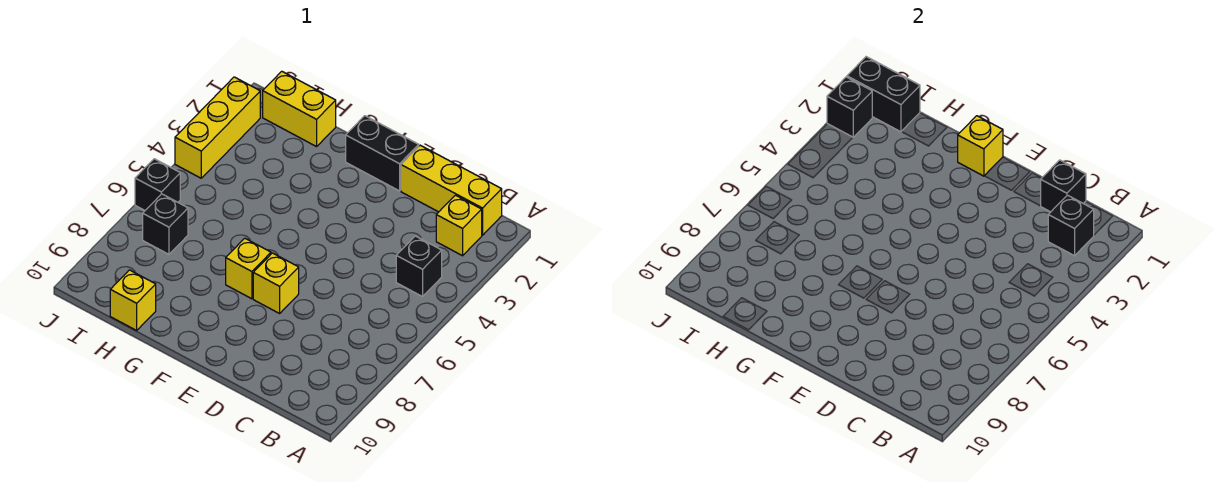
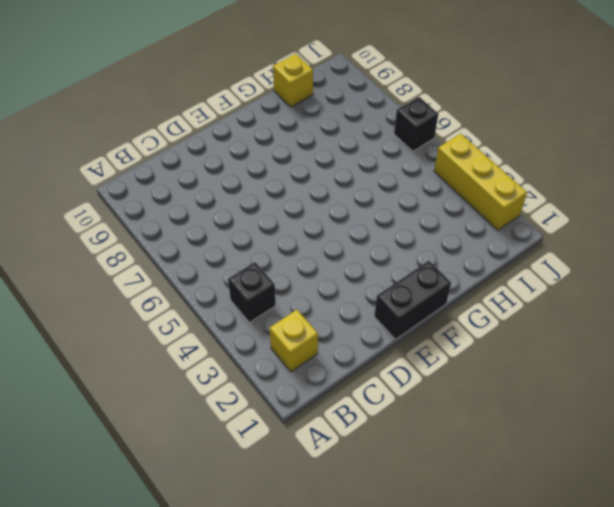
none -> yellow 1x3 brick [401,145,502,235]
none -> yellow 1x1 brick [253,253,299,313]
none -> yellow 1x1 brick [226,238,271,299]

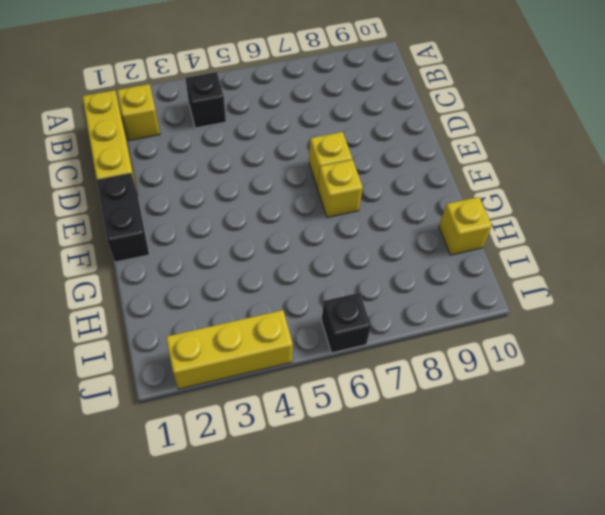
none -> yellow 1x2 brick [263,71,336,147]
none -> black 1x1 brick [143,194,188,254]
none -> black 1x1 brick [1048,195,1094,256]

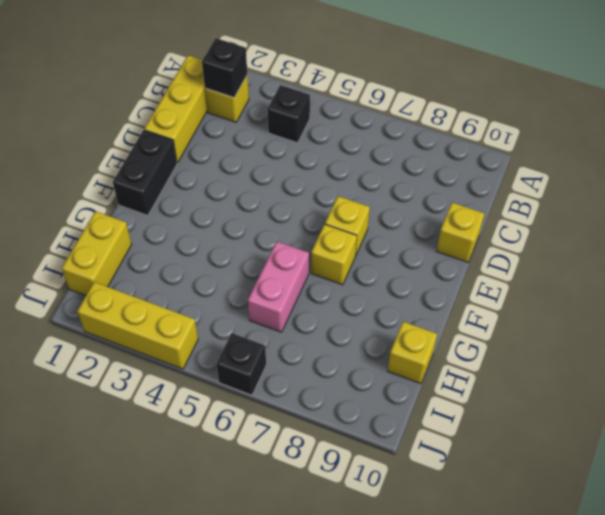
yellow 1x1 brick [437,203,485,262] -> yellow 1x1 brick moved to [958,116,1003,176]
pink 1x2 brick [248,242,309,332] -> none
none -> black 1x1 brick [143,194,188,254]
none -> black 1x1 brick [1041,160,1086,212]
none -> black 1x2 brick [847,57,920,132]

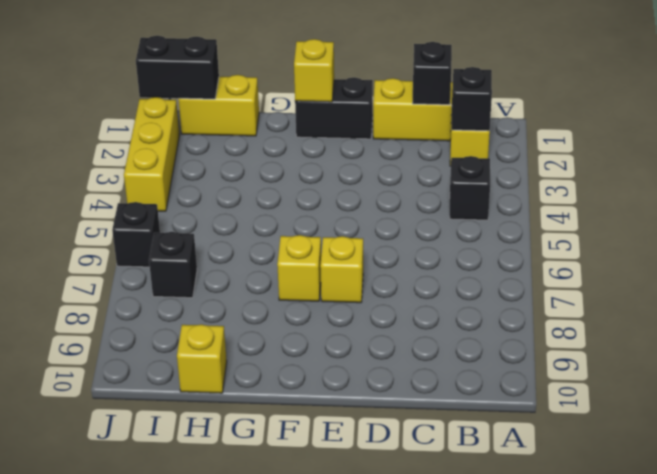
none -> black 1x1 brick [827,77,872,137]

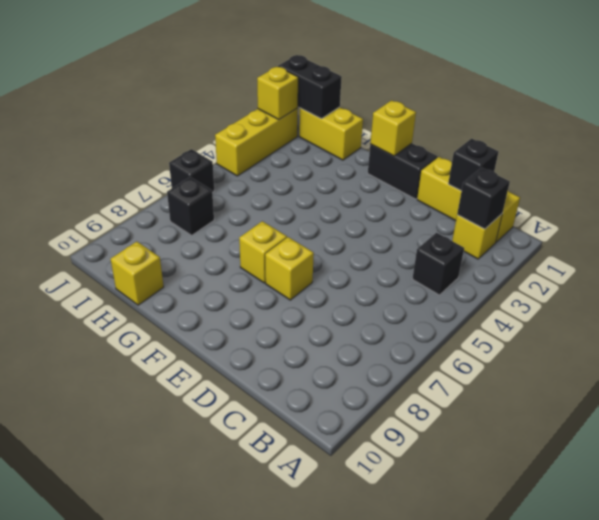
yellow 1x1 brick [257,67,298,119] -> black 1x1 brick [827,77,872,137]

